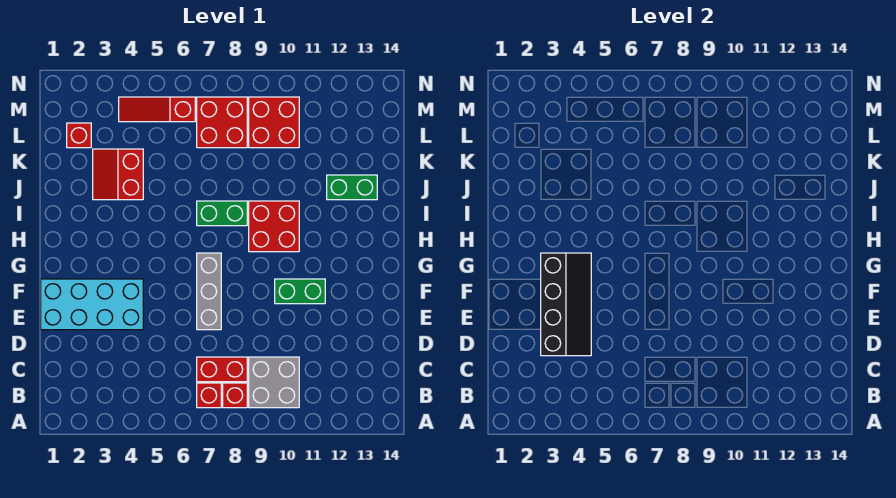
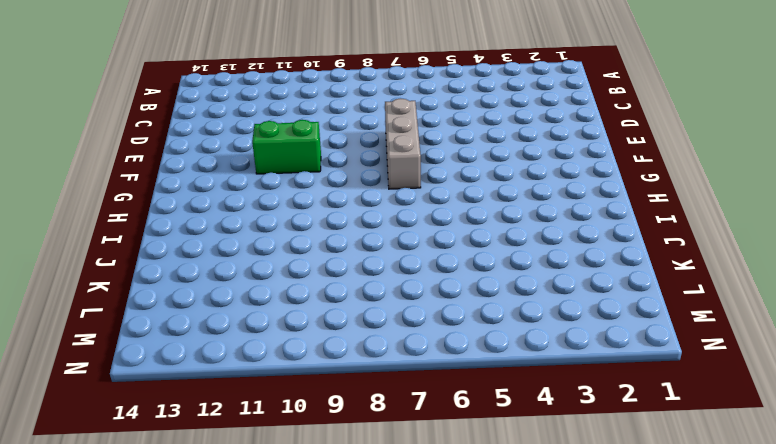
none -> red 1x1 brick [197,383,221,408]
none -> red 1x1 brick [223,383,247,408]
none -> grey 2x2 brick [249,357,299,408]

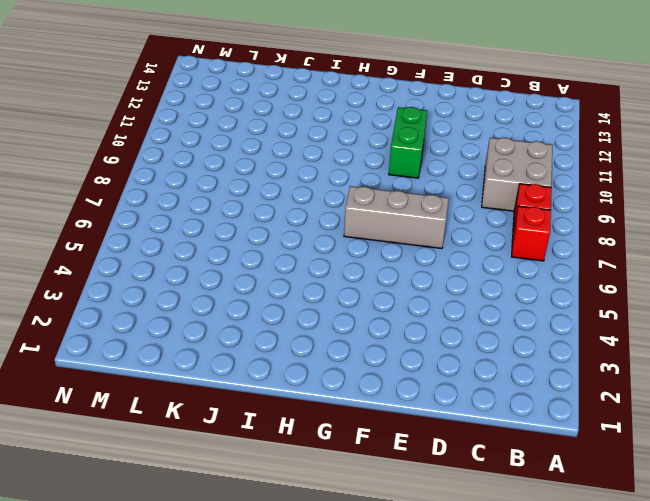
none -> red 1x2 brick [197,357,247,382]
none -> cyan 2x4 brick [41,279,143,330]
none -> red 2x2 brick [249,201,299,252]

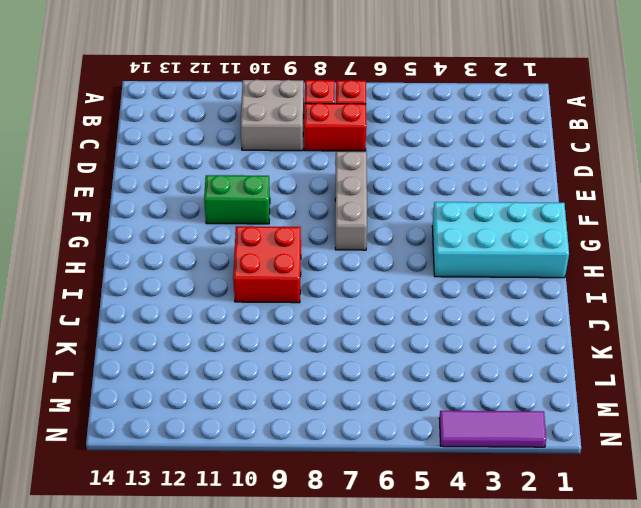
cyan 2x4 brick [432,202,569,278] -> cyan 2x4 brick moved to [41,279,143,330]
purple 1x3 tile [439,411,546,447] -> none
none -> green 1x2 brick [197,201,247,226]
none -> red 2x2 slope [93,149,143,200]
none -> green 1x2 brick [327,175,377,200]

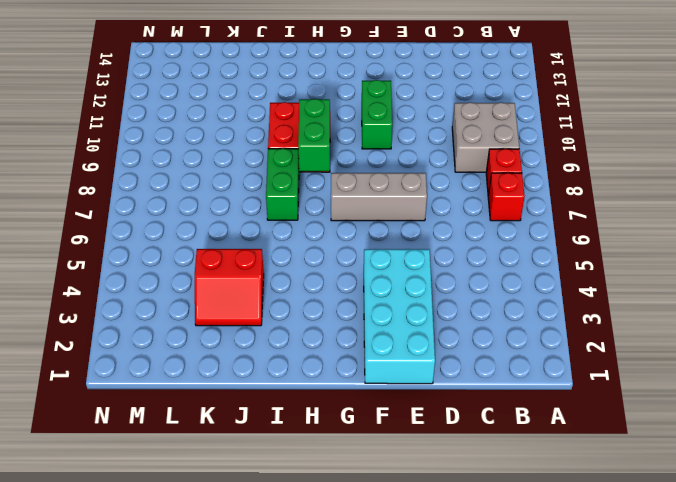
green 1x2 brick [298,99,330,171] -> green 1x2 brick moved to [327,175,377,200]
none -> red 1x2 brick [197,357,247,382]
none -> red 1x1 brick [67,123,91,148]
none -> red 2x2 brick [197,97,247,148]

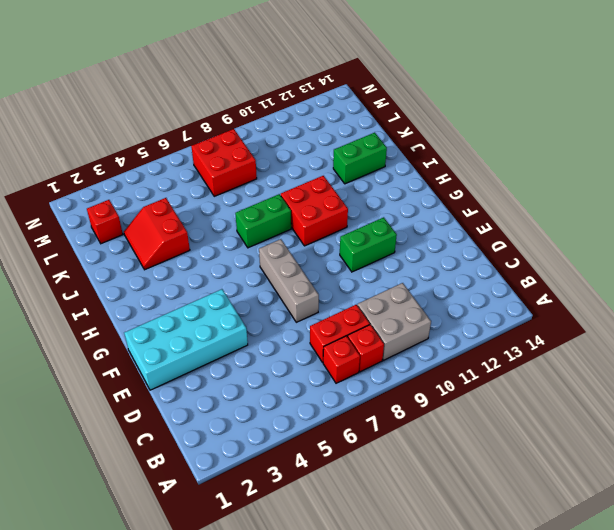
none -> red 2x2 brick [249,97,299,148]
none -> red 1x3 slope [119,97,195,122]
none -> black 2x4 slope [541,253,591,356]

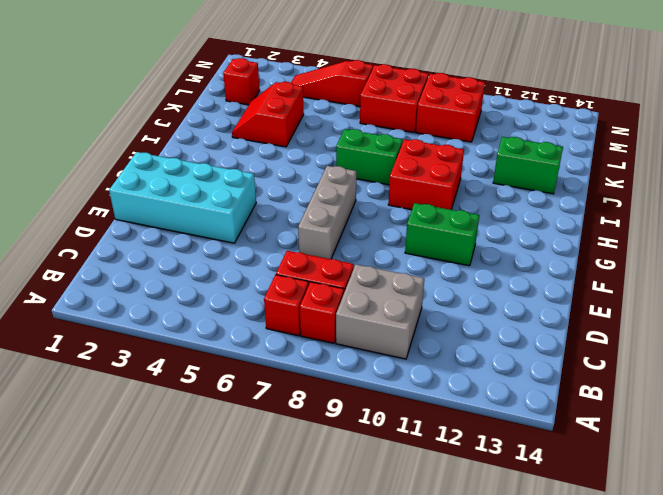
none -> black 2x4 slope [541,253,591,356]

